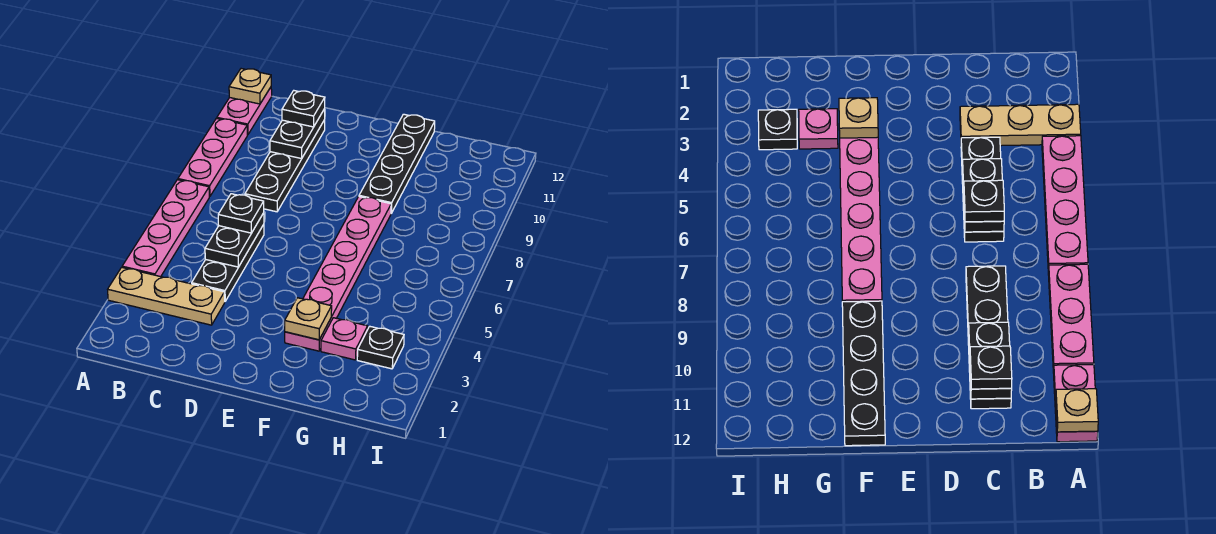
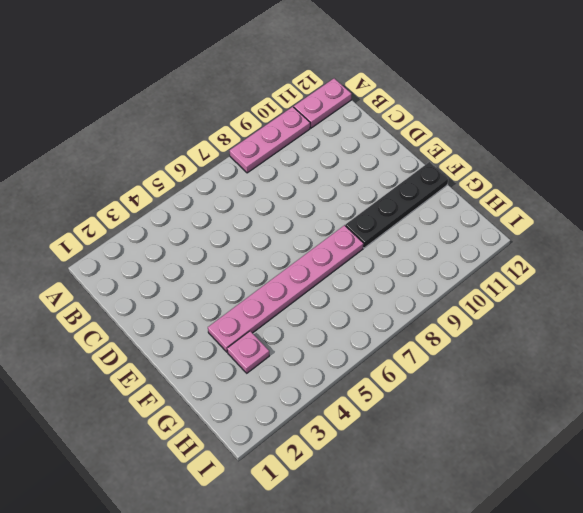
none -> tan 1x3 plate [108,267,225,325]
none -> pink 1x4 plate [122,180,209,277]
none -> black 1x3 plate [192,224,264,301]

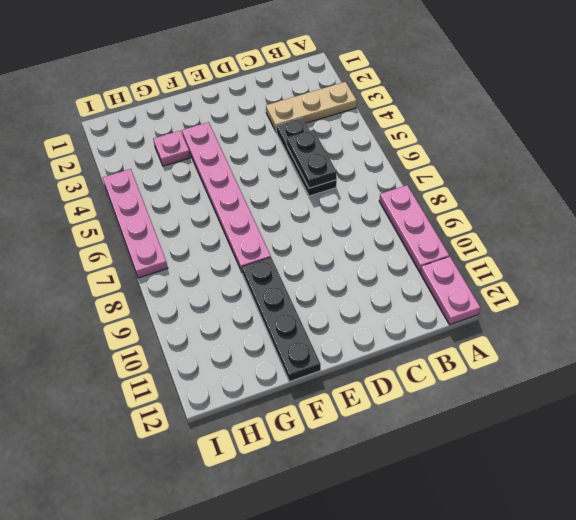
pink 1x4 plate [103,169,168,278] -> pink 1x4 plate moved to [122,180,209,277]
none -> black 1x4 plate [245,120,325,212]
none -> black 1x1 plate [357,326,404,369]
none -> tan 1x1 plate [229,69,271,104]

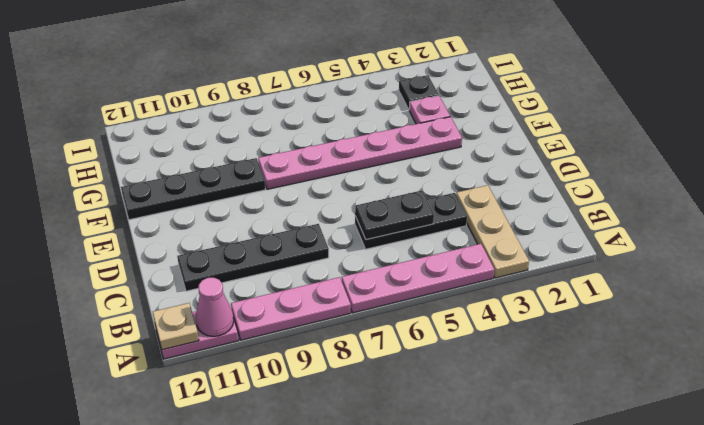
pink 1x1 cone [196,278,234,336] -> none
none -> black 1x2 plate [270,109,325,159]
none -> tan 1x1 plate [285,298,332,340]
none -> black 1x1 plate [218,194,264,233]

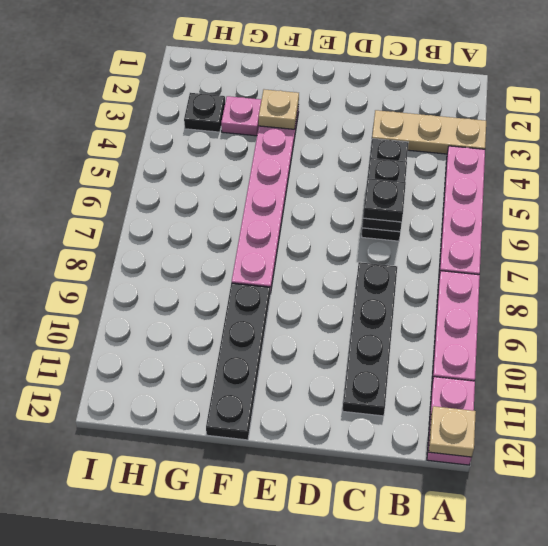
none -> black 1x2 plate [270,109,325,159]
none -> black 1x1 plate [282,91,325,127]

